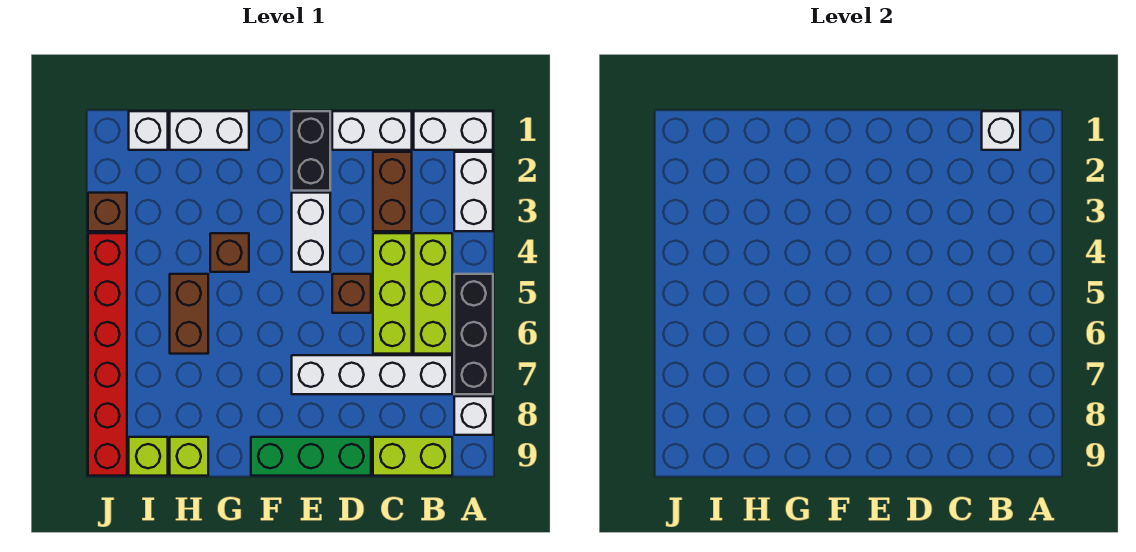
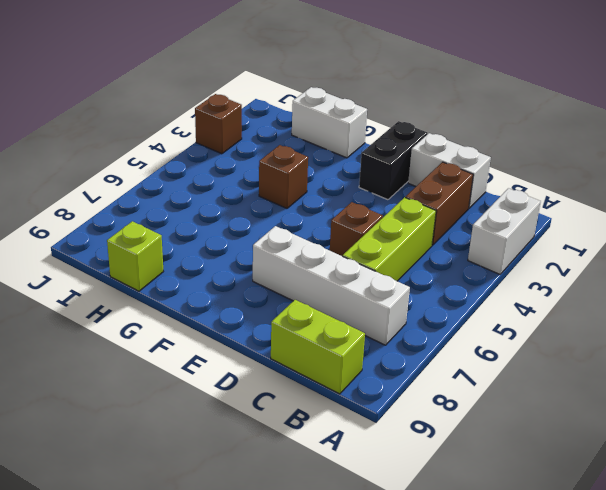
none -> white 1x2 brick [414,111,493,150]
none -> black 1x3 brick [454,274,493,394]
none -> white 1x1 brick [454,396,493,435]

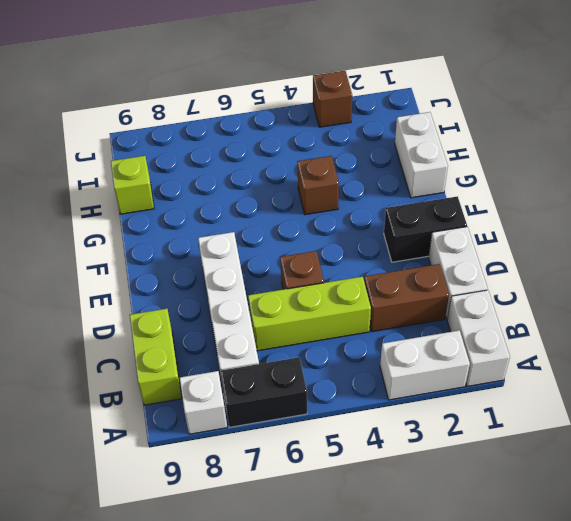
black 1x2 brick [220,357,307,427] -> black 1x3 brick [454,274,493,394]
none -> lime 1x3 brick [414,233,452,354]
none -> green 1x3 brick [251,437,371,476]
none -> white 1x2 brick [292,193,330,272]

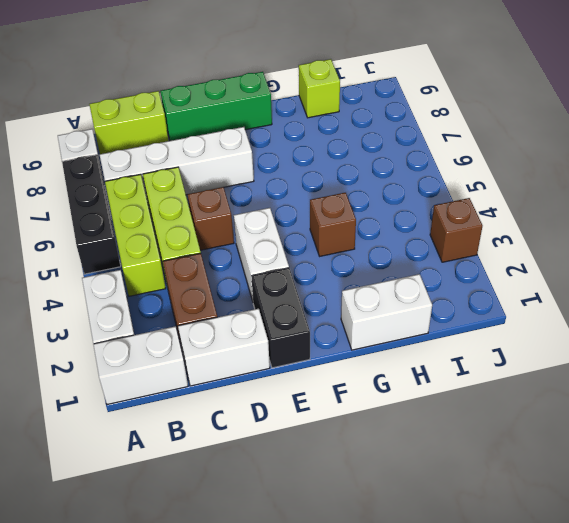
none -> brown 1x2 brick [170,274,208,354]
none -> white 1x1 brick [129,111,168,150]
none -> lime 1x1 brick [129,437,168,476]

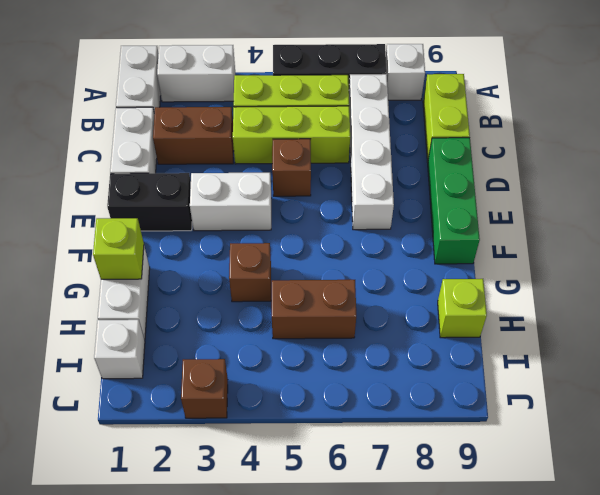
lime 1x1 brick [93,218,144,279] -> lime 1x1 brick moved to [129,437,168,476]
none -> red 1x6 brick [88,233,127,476]
none -> white 1x1 brick [982,111,1020,150]

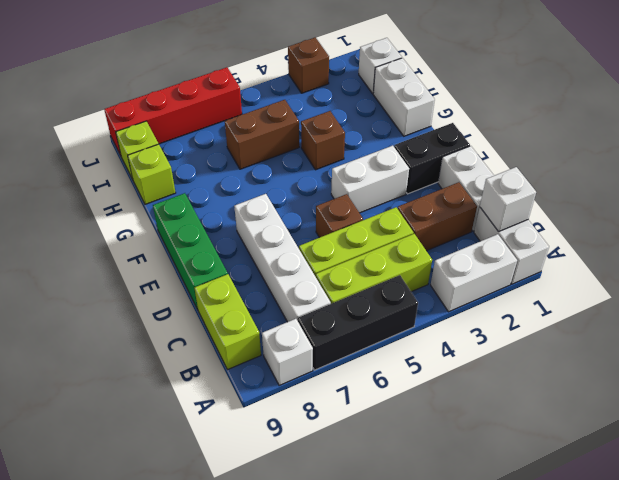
red 1x4 brick [104,67,242,156] -> red 1x6 brick [88,233,127,476]

